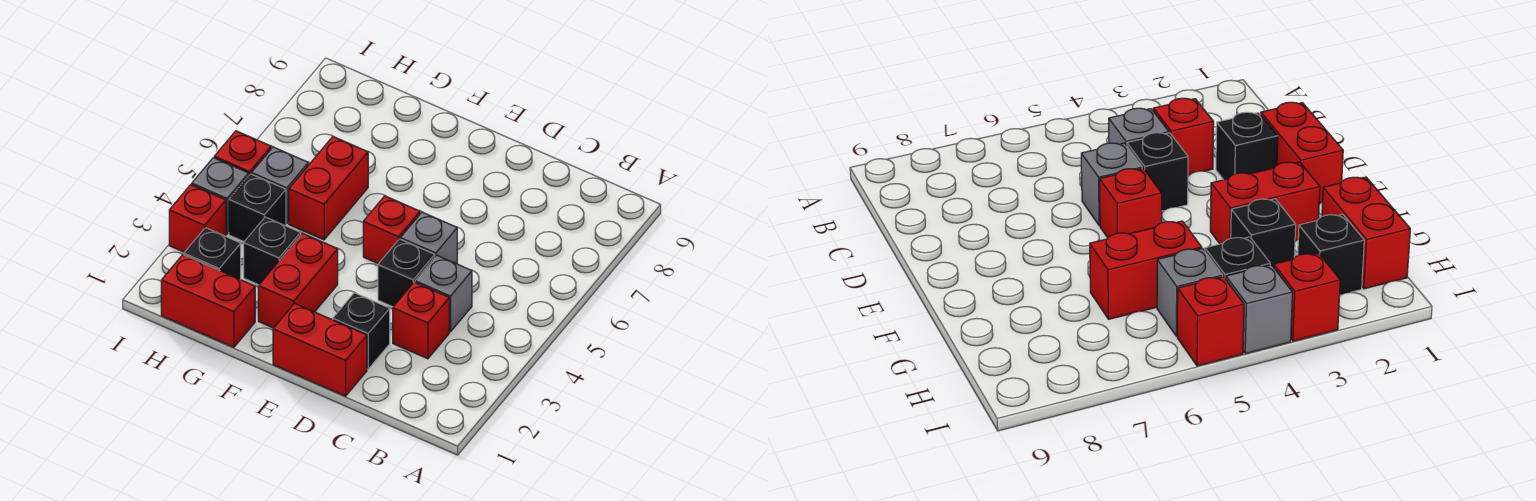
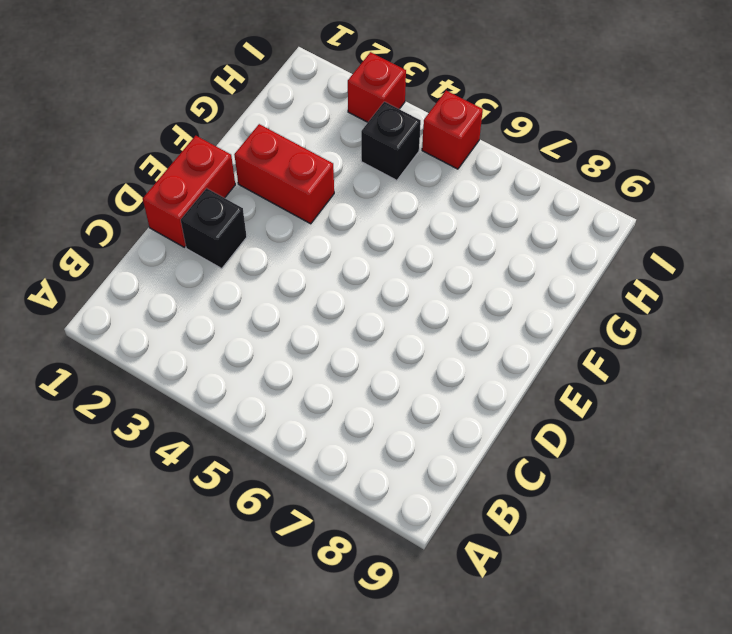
none -> red 1x1 brick [393,282,449,359]
none -> grey 1x1 brick [415,255,472,332]
none -> black 1x1 brick [378,239,435,307]

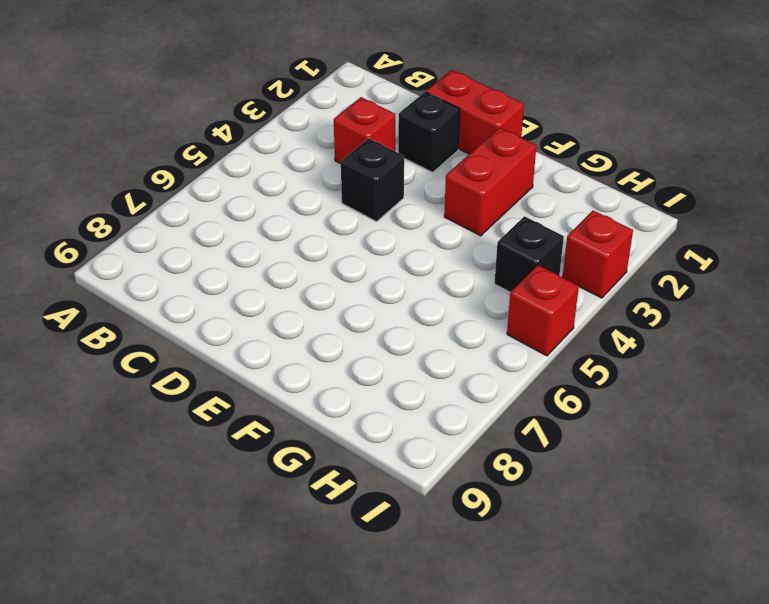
none -> grey 1x1 brick [415,255,472,332]
none -> grey 1x1 brick [400,212,457,264]
none -> red 1x1 brick [363,196,420,264]

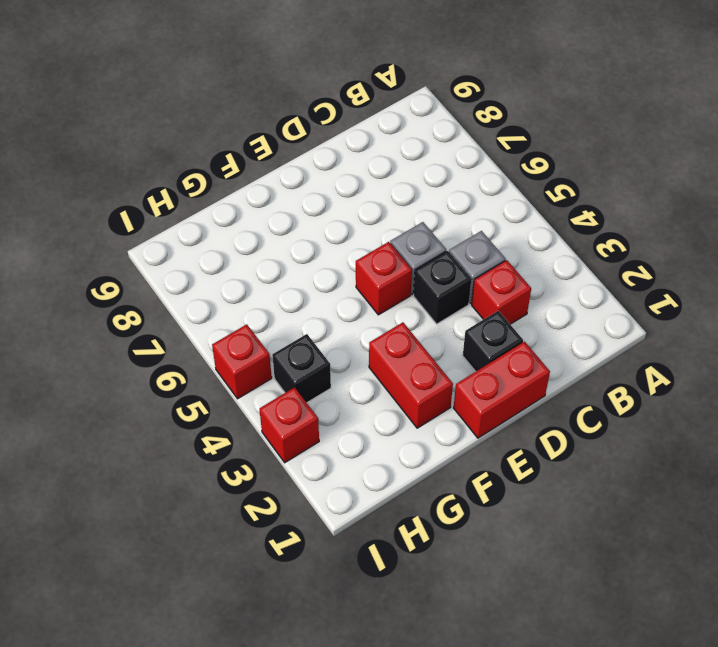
none -> red 1x2 brick [161,255,255,347]
none -> black 1x1 brick [244,217,301,285]
none -> red 1x2 brick [289,137,368,240]

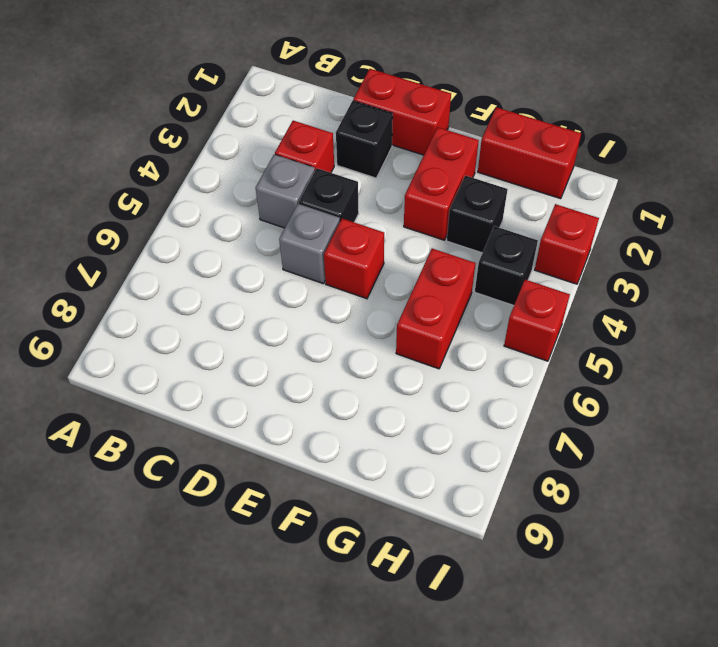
none -> black 1x1 brick [184,228,241,279]
none -> grey 1x1 brick [251,147,308,224]
none -> grey 1x1 brick [192,158,249,234]

